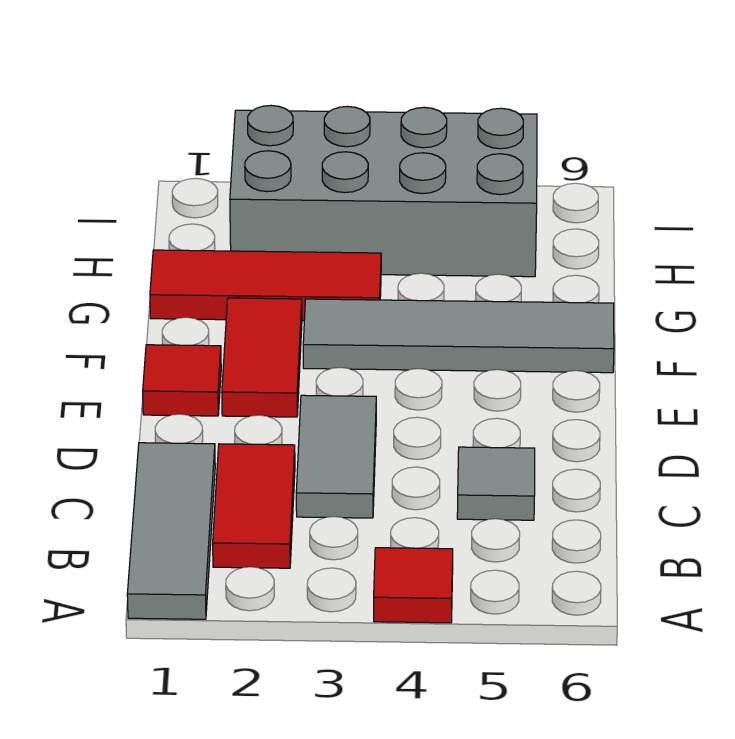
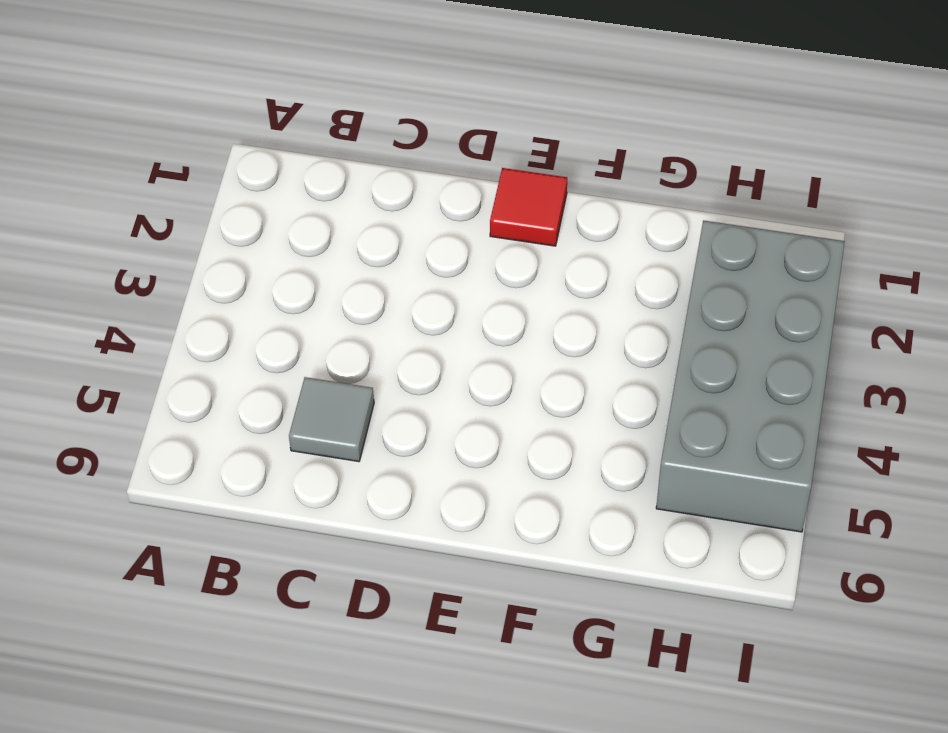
none -> grey 1x3 tile [127,443,215,619]
none -> red 1x1 tile [374,548,453,623]

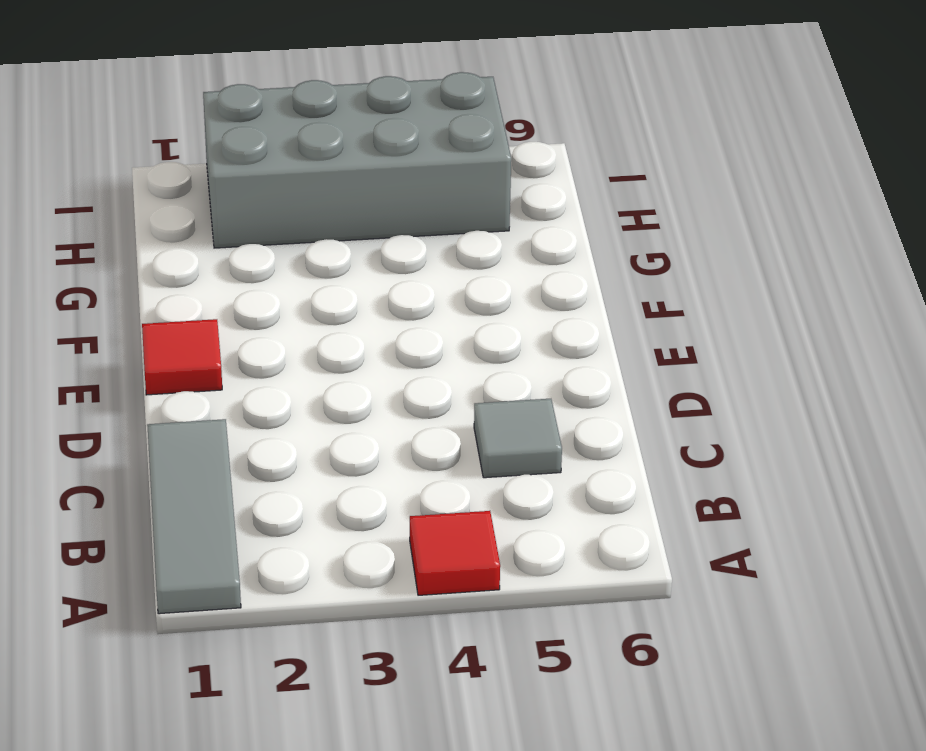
none -> red 1x2 tile [213,444,295,568]
none -> grey 1x2 tile [296,395,376,518]

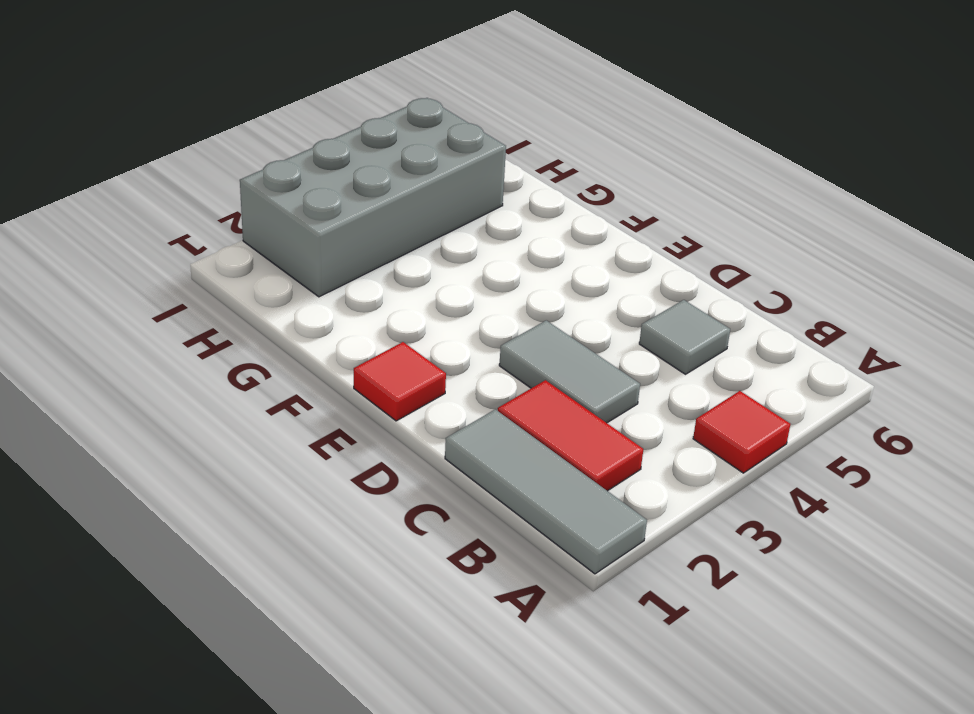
none -> red 1x2 tile [222,298,302,417]
none -> grey 1x4 tile [303,299,614,373]

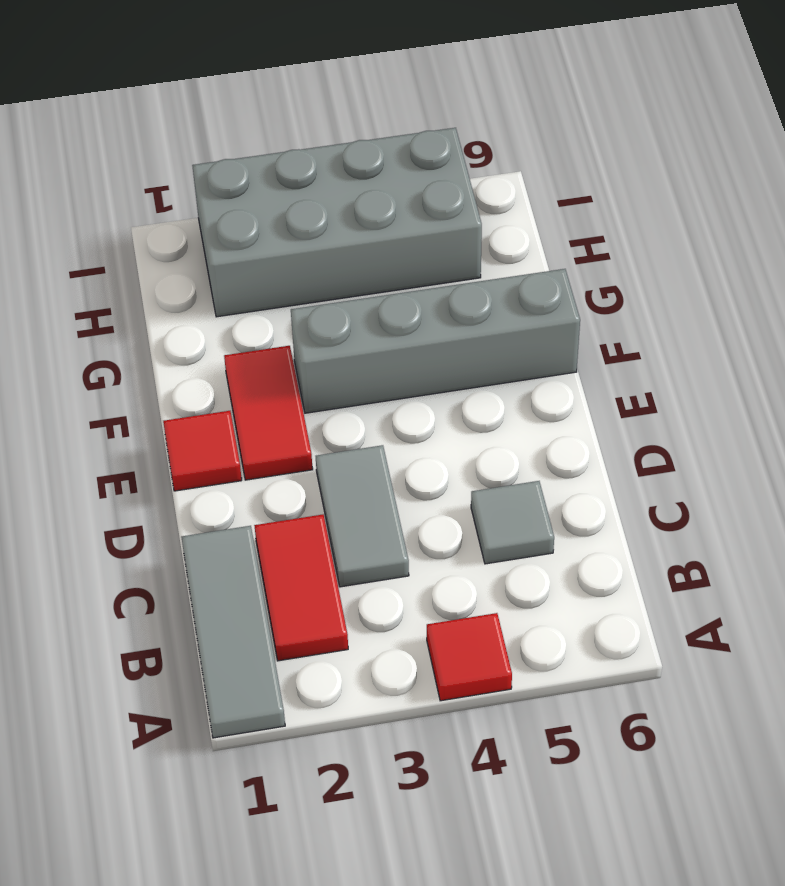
grey 1x4 brick [291,269,580,413] -> grey 1x4 tile [303,299,614,373]
none -> red 1x3 tile [150,250,381,321]

